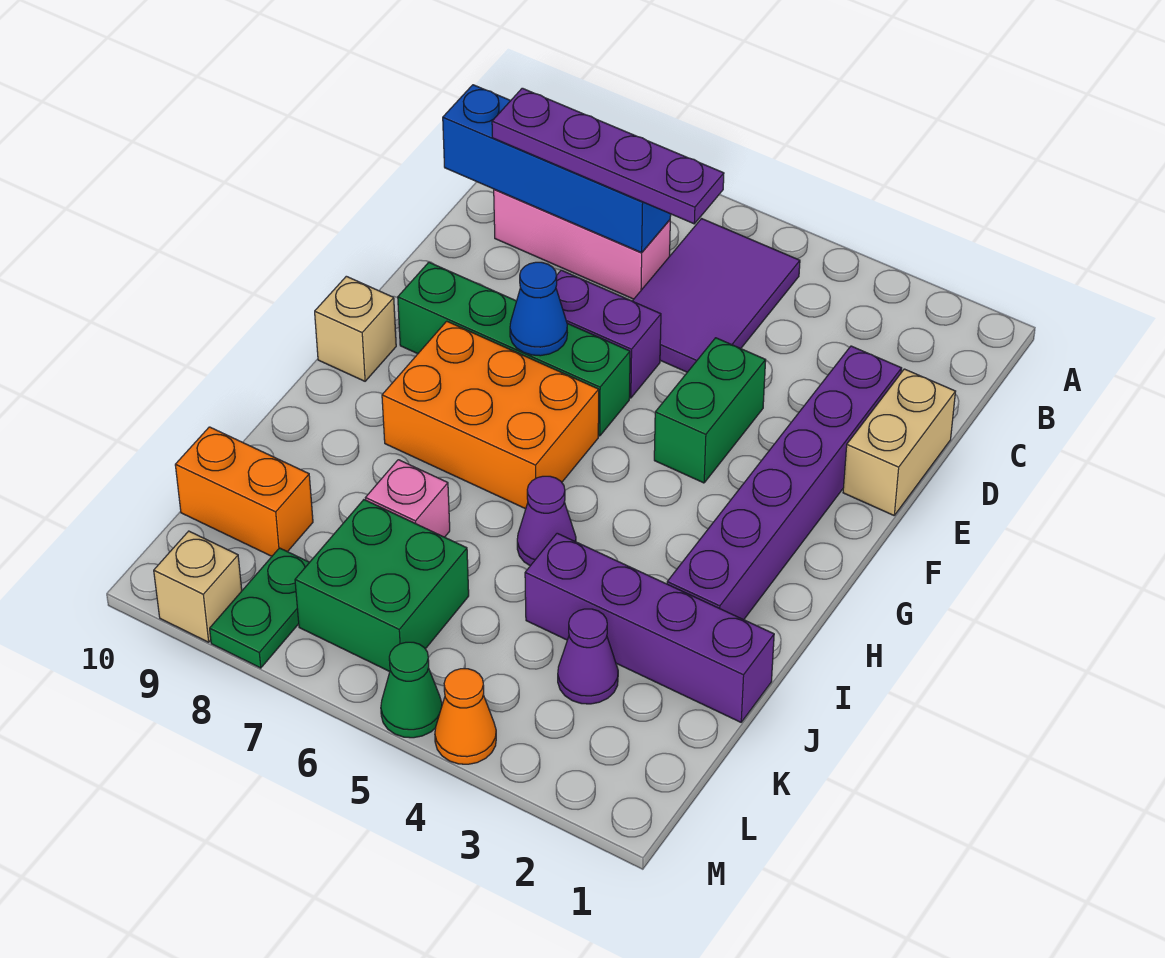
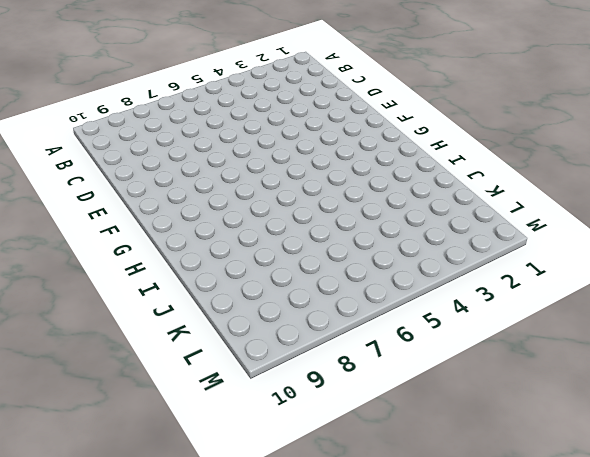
none -> purple 2x3 tile [633,219,800,372]
none -> pink 1x3 brick [494,189,670,299]
none -> tan 1x2 brick [843,369,956,515]

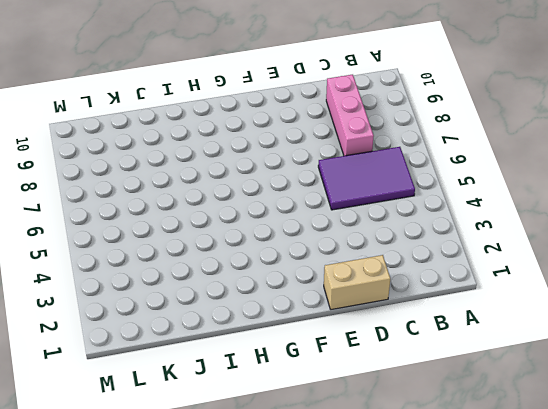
none -> purple 1x6 brick [667,346,902,620]
none -> green 1x2 brick [654,338,766,483]
none -> purple 1x2 brick [556,270,661,398]

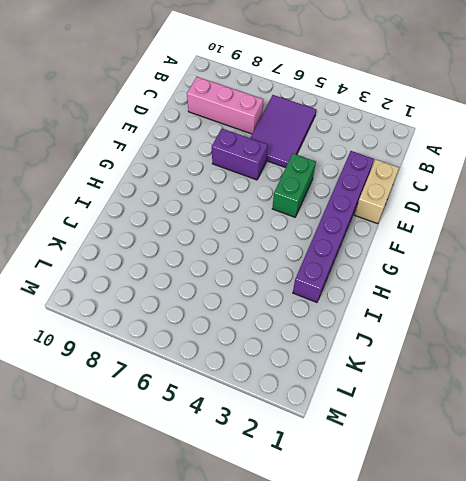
none -> green 1x4 brick [398,262,630,436]
none -> orange 2x3 brick [382,321,599,509]
none -> tan 1x1 brick [315,276,396,381]

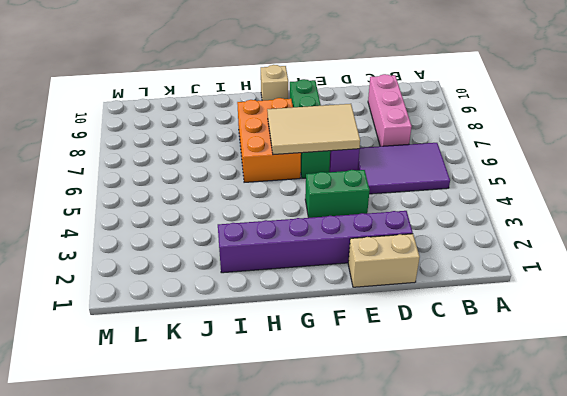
tan 2x3 tile [267,104,360,155] -> blue 1x1 cone [510,262,567,356]
none -> purple 1x1 cone [517,476,576,566]
none -> purple 1x4 brick [525,533,774,722]
none -> pink 1x1 brick [366,460,450,537]

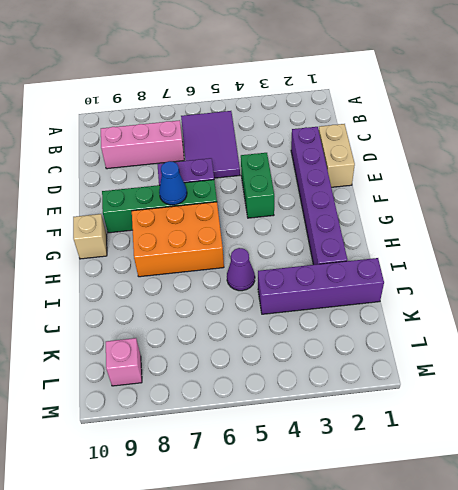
pink 1x1 brick [106,338,142,386] -> pink 1x1 brick moved to [366,460,450,537]
none -> purple 1x1 cone [558,609,618,704]
none -> green 2x2 brick [295,500,469,672]
none -> orange 1x2 brick [175,427,313,556]

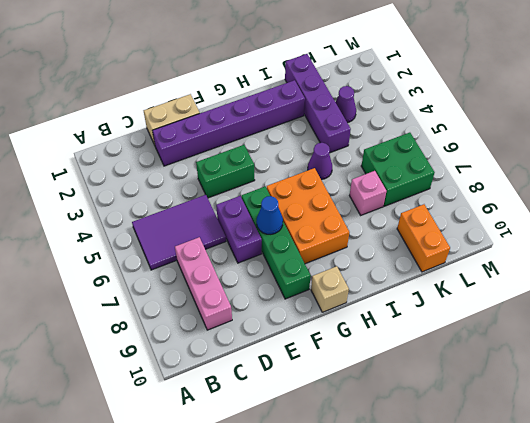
none -> green 1x2 plate [210,548,310,668]
none -> orange 1x1 cone [435,669,496,764]
none -> green 1x1 cone [381,642,442,738]

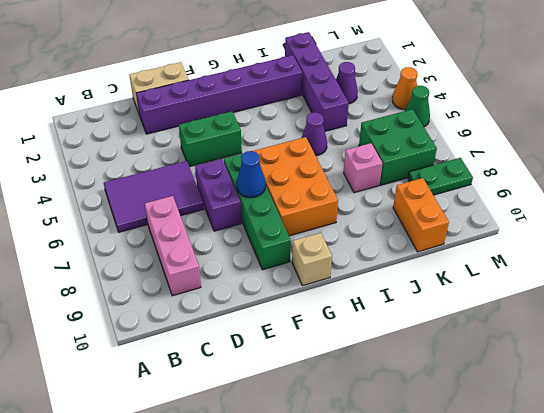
none -> tan 1x1 brick [154,531,242,642]
none -> blue 1x4 brick [443,85,671,253]
none -> purple 1x4 plate [492,88,724,224]

